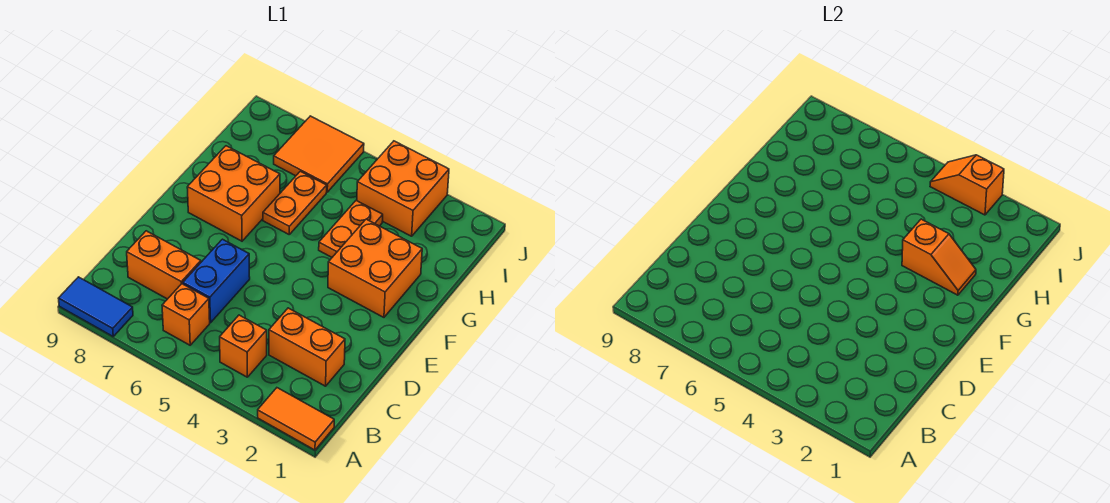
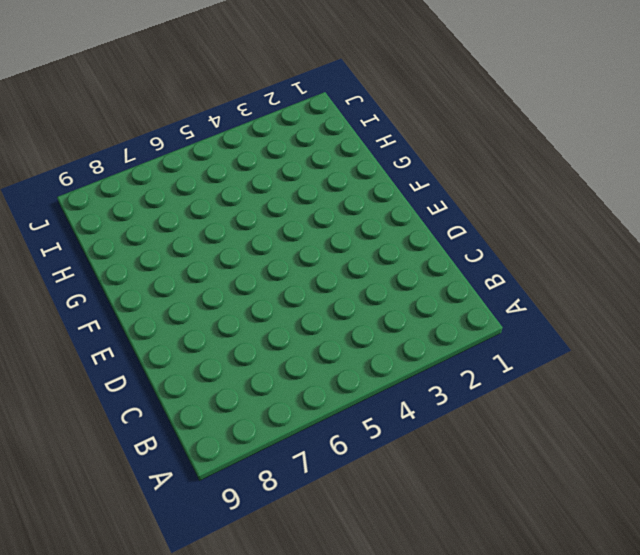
none -> orange 1x2 tile [258,388,334,450]
none -> blue 1x2 tile [58,277,133,336]
none -> orange 1x1 brick [220,315,267,377]

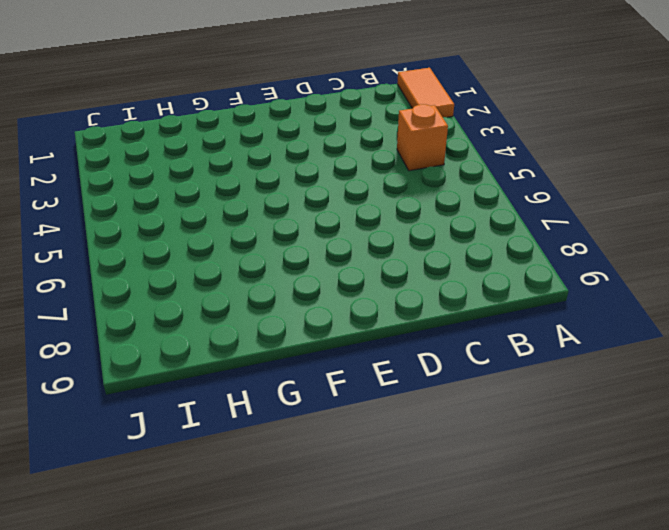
none -> blue 1x2 tile [58,277,133,336]
none -> orange 1x1 brick [162,284,210,345]
none -> orange 1x2 brick [269,308,345,386]

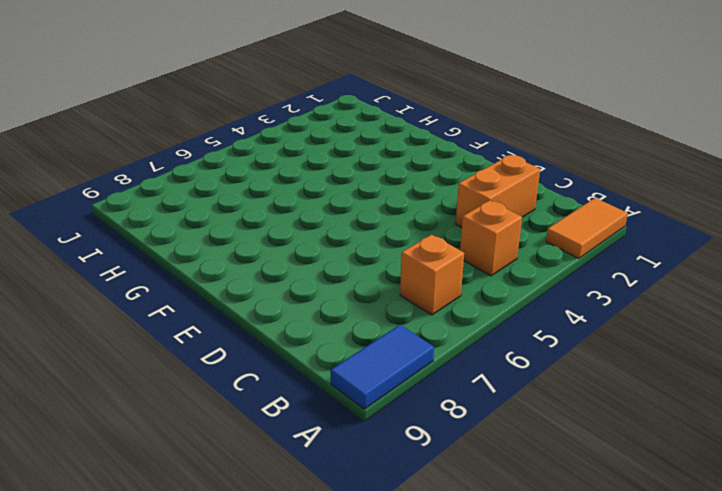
none -> blue 1x2 brick [183,239,250,323]
none -> orange 1x2 brick [127,231,201,299]
none -> orange 2x2 brick [328,219,422,317]

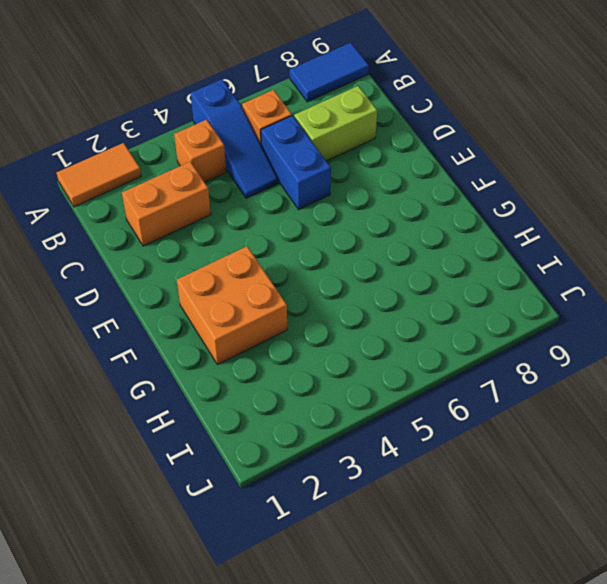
blue 1x3 slope [191,79,278,198] -> none
lime 1x2 brick [294,86,377,161] -> orange 1x2 brick [127,231,201,299]
none -> orange 2x2 brick [187,146,280,241]
none -> orange 1x2 plate [319,200,383,257]
none -> orange 1x2 plate [263,171,327,234]

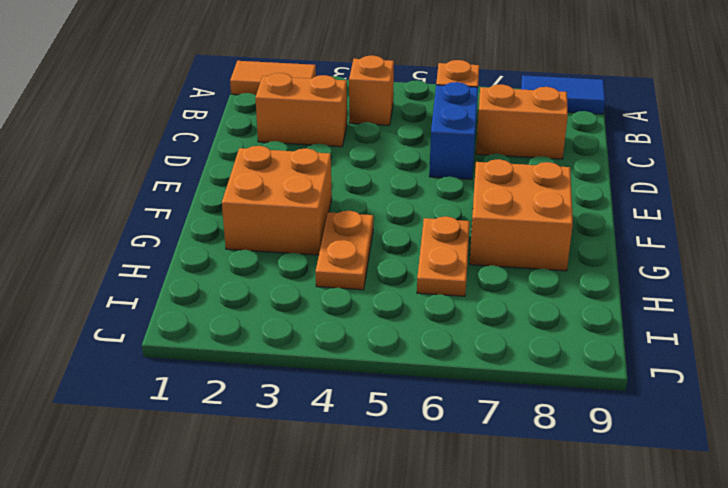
none -> orange 2x2 brick [357,141,449,236]
none -> orange 2x2 tile [274,116,364,192]
none -> orange 1x2 slope [902,219,976,295]

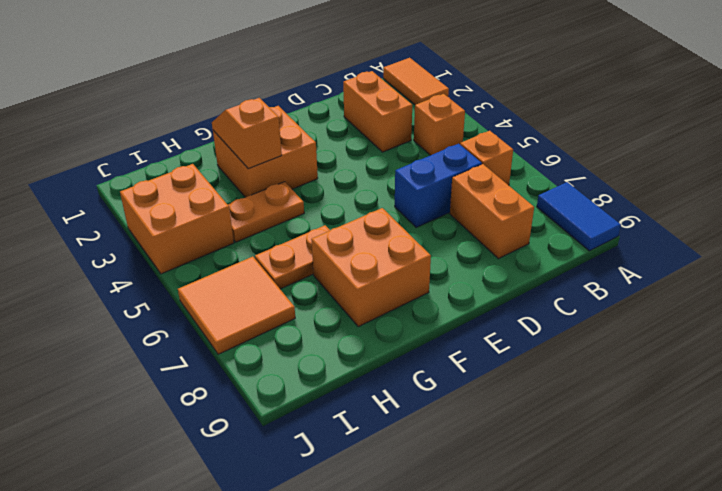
none -> orange 1x2 slope [930,155,1004,215]

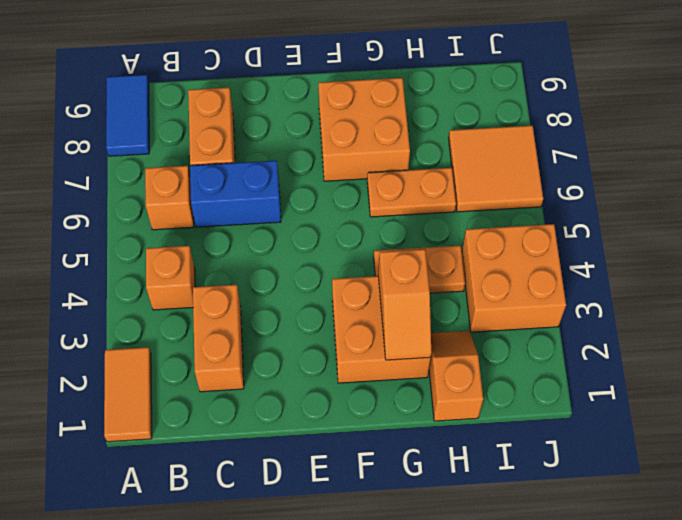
orange 1x2 slope [429,331,483,421] -> orange 1x2 slope moved to [930,155,1004,215]

